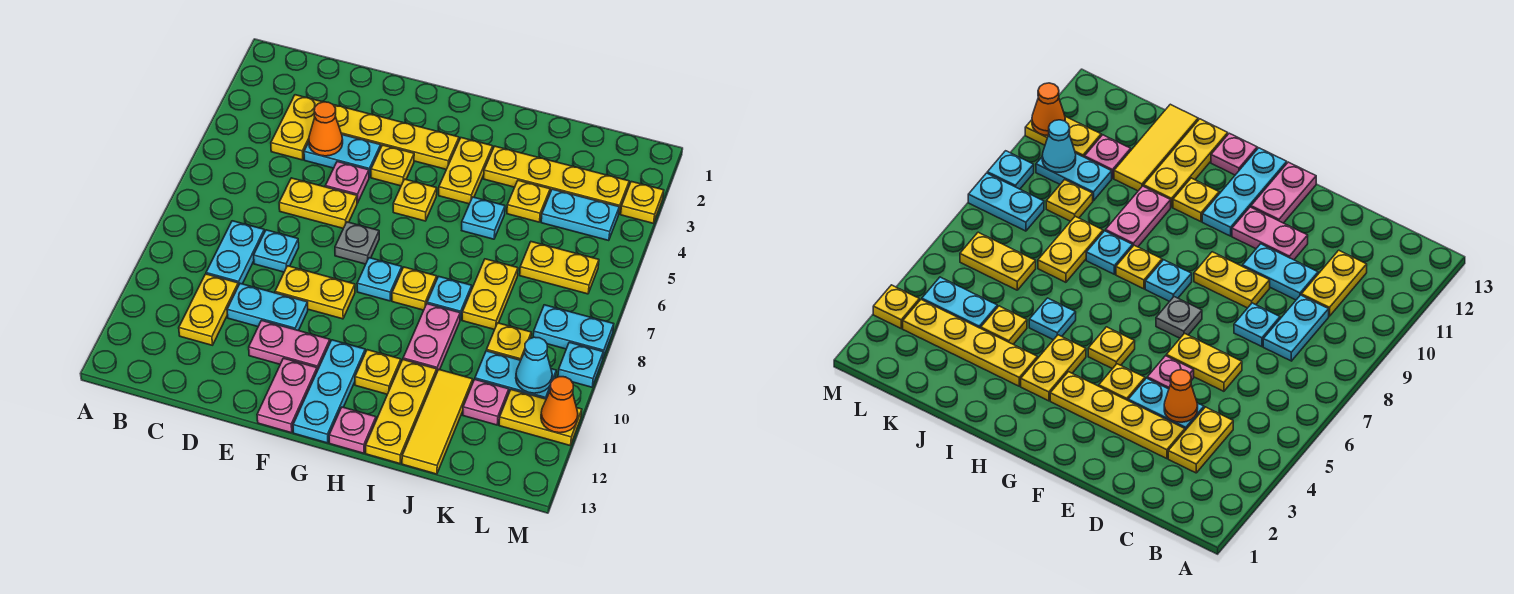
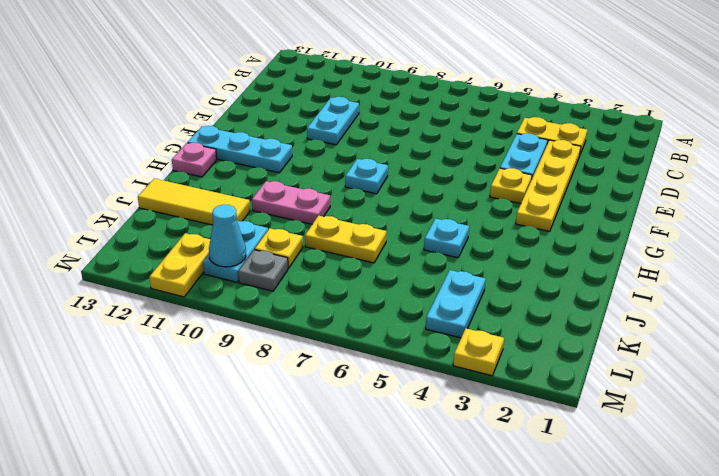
grey 1x1 plate [238,250,288,291] -> grey 1x1 plate moved to [335,222,379,264]
none -> cyan 1x2 plate [206,221,264,286]
none -> yellow 1x2 plate [179,274,238,345]
none -> yellow 1x2 plate [279,178,357,228]
none -> cyan 1x1 plate [254,230,299,272]

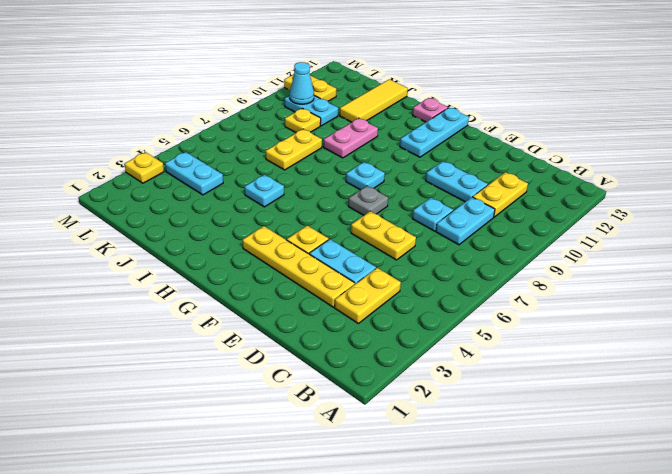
none -> pink 1x1 plate [325,162,369,203]
none -> yellow 1x2 plate [275,266,355,319]
none -> pink 1x2 plate [249,320,330,371]
none -> pink 1x2 plate [257,358,317,433]

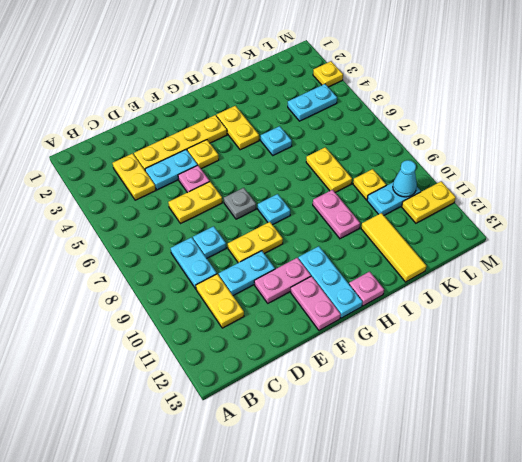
none -> yellow 1x1 plate [393,179,437,221]
none -> yellow 1x1 plate [392,267,437,310]
none -> yellow 1x1 plate [355,350,401,394]
none -> yellow 1x4 plate [484,146,629,213]

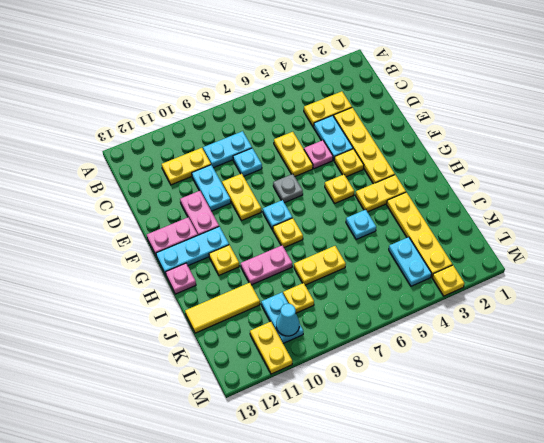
none -> cyan 1x1 plate [427,276,472,320]
none -> yellow 1x3 plate [366,360,437,464]
none -> yellow 1x1 plate [507,180,550,222]
none -> yellow 1x2 plate [520,242,599,294]

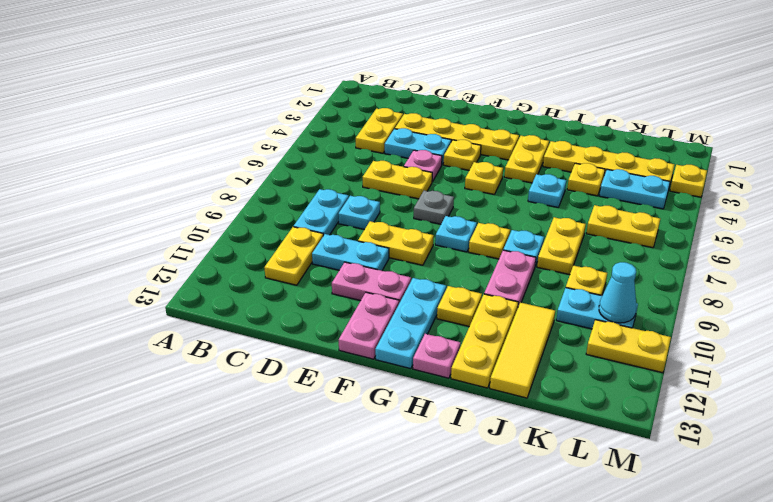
none -> pink 1x1 plate [463,380,509,425]
none -> cyan 1x2 plate [533,305,614,358]
none -> cyan 1x1 plate [558,342,603,387]
none -> orange 1x1 cone [309,102,343,156]

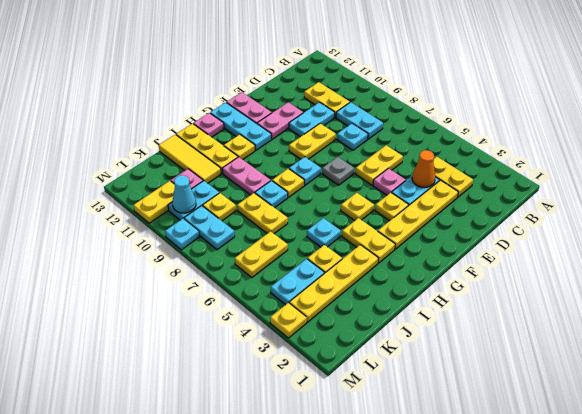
cyan 1x2 plate [184,206,235,250] -> cyan 1x2 plate turned to [533,305,614,358]
none -> orange 1x1 cone [541,377,578,433]

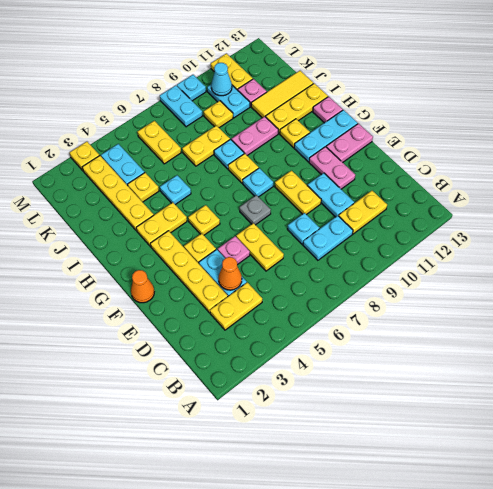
orange 1x1 cone [131,270,154,303] -> orange 1x1 cone moved to [541,377,578,433]

